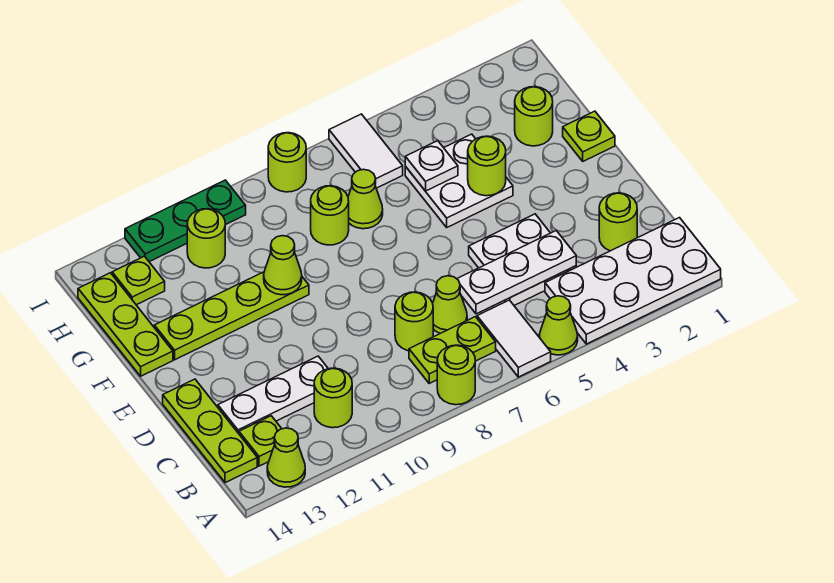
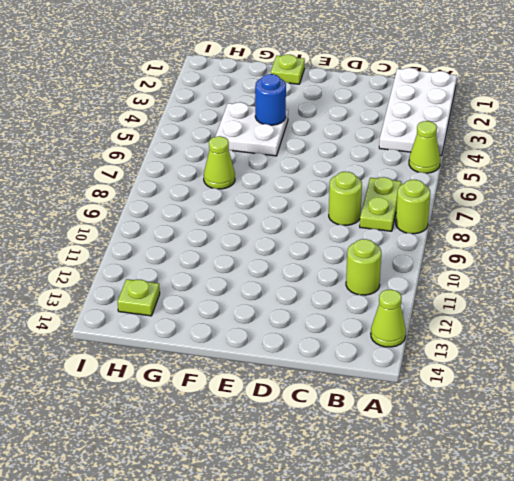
blue 1x1 round brick [255,74,286,125] -> lime 1x1 round brick [468,136,506,196]
none -> white 1x2 tile [477,300,551,377]
none -> lime 1x1 plate [239,416,282,466]
none -> lime 1x3 plate [163,379,257,483]
none -> lime 1x1 round brick [599,193,637,251]

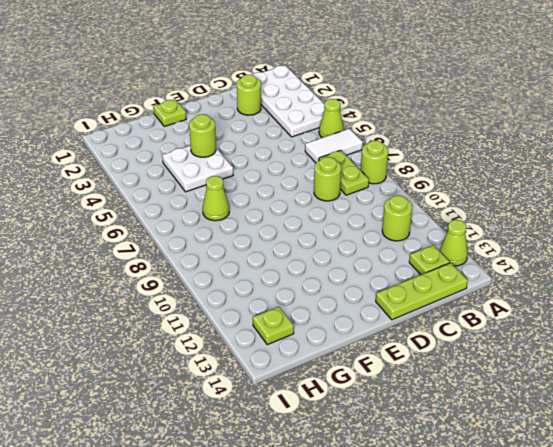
none -> white 2x2 plate [469,214,576,305]
none -> lime 1x1 cone [433,276,467,333]
none -> white 1x3 plate [218,356,328,434]
none -> lime 1x4 plate [154,272,309,360]

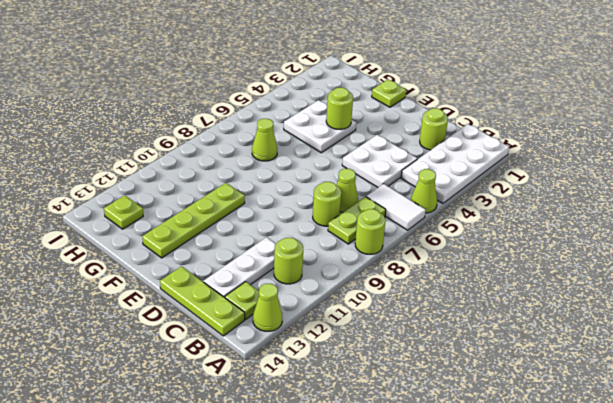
none -> lime 1x3 plate [78,273,173,376]
none -> lime 1x1 round brick [515,87,553,146]
none -> lime 1x1 round brick [311,186,349,245]
none -> white 1x2 tile [329,114,403,188]

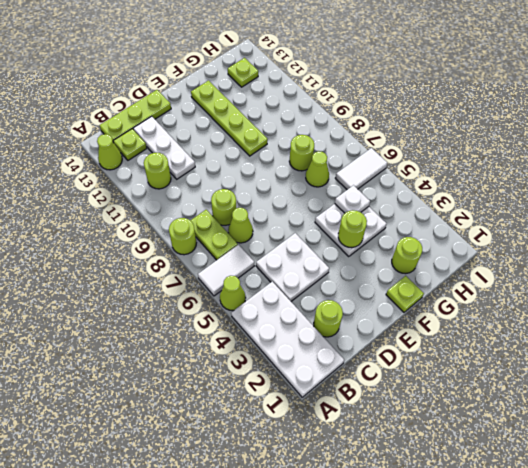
none -> lime 1x3 plate [78,273,173,376]
none -> lime 1x1 round brick [187,209,225,268]
none -> lime 1x1 round brick [268,133,306,192]
none -> green 1x3 plate [125,180,246,262]

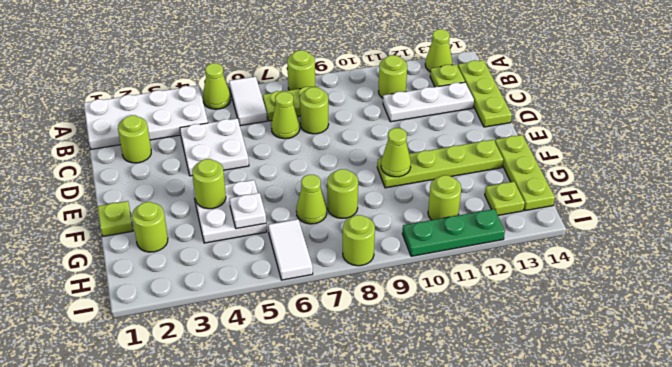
none -> white 1x3 plate [457,231,576,314]

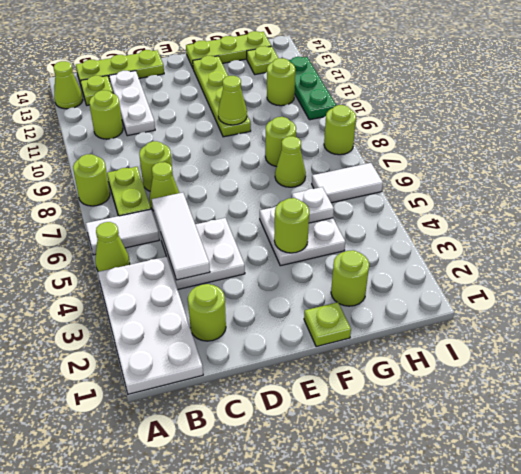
white 1x3 tile [152,193,210,280] -> white 1x3 plate [457,231,576,314]

